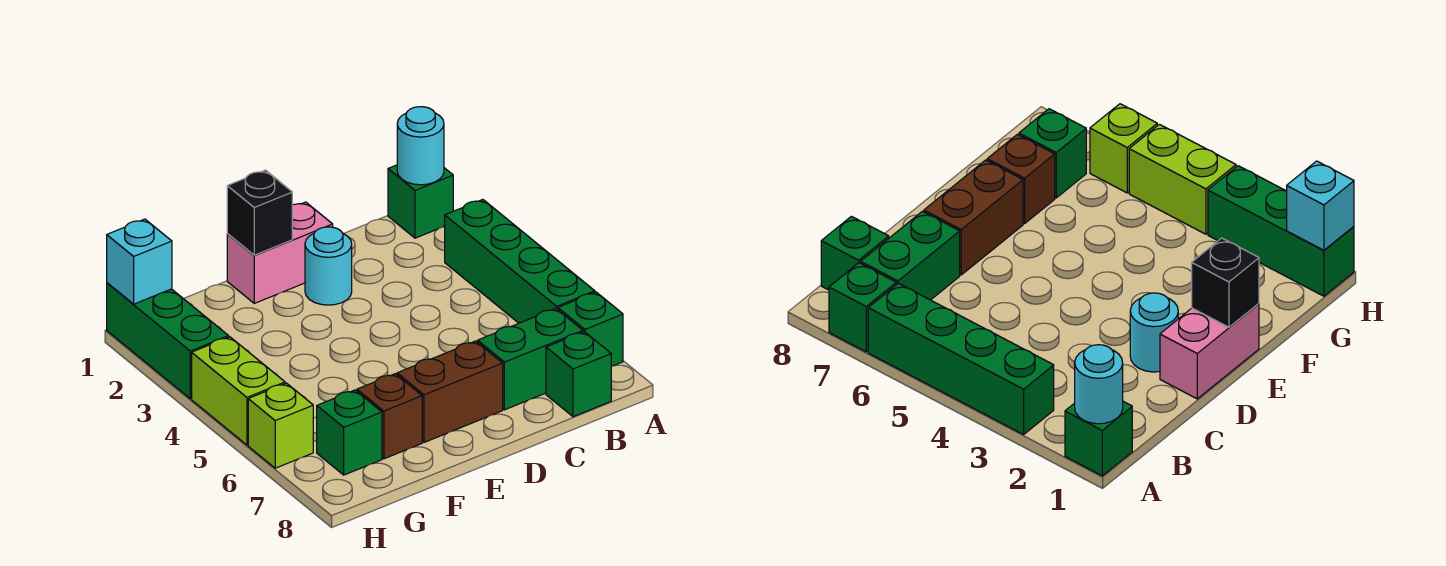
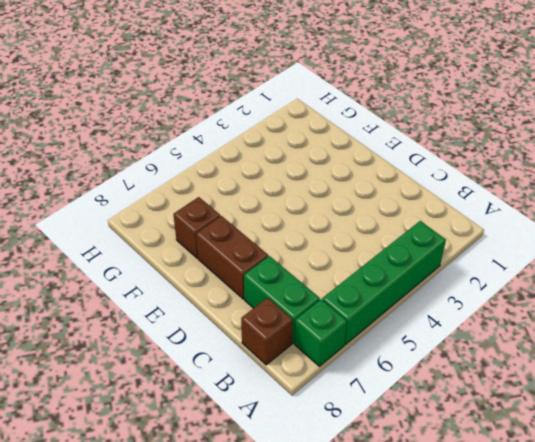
brown 1x1 brick [241,298,293,365] -> green 1x1 brick [546,332,611,417]
none -> green 1x1 brick [388,165,453,238]
none -> pink 1x2 brick [227,202,333,303]
none -> cyan 1x1 round brick [305,227,352,305]

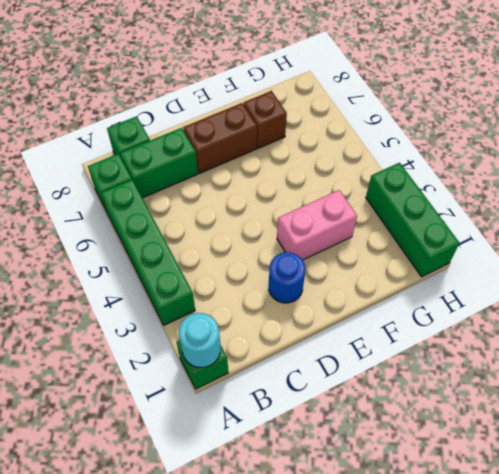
blue 1x1 round brick [269,252,305,303] -> cyan 1x1 round brick [305,227,352,305]
pink 1x2 brick [277,190,357,260] -> pink 1x2 brick moved to [227,202,333,303]
none -> green 1x1 brick [317,390,382,475]
none -> lime 1x2 brick [192,337,285,445]
none -> lime 1x1 brick [248,383,313,468]

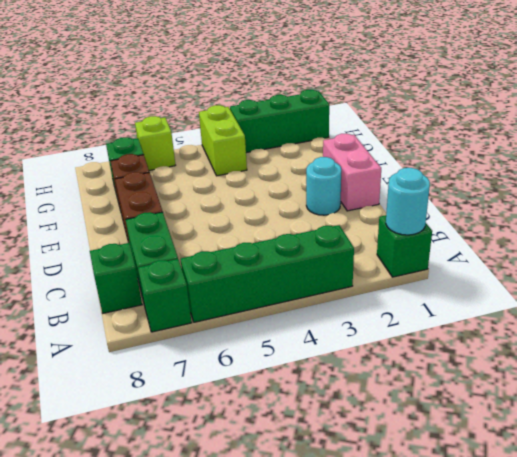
lime 1x2 brick [199,105,247,176] -> lime 1x2 brick turned to [192,337,285,445]
none -> black 1x1 brick [227,170,292,255]
none -> cyan 1x1 brick [107,219,172,304]

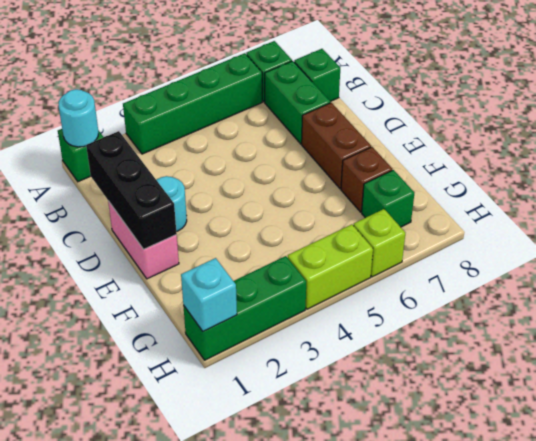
black 1x3 brick [86,131,177,249] -> black 1x1 brick [227,170,292,255]

